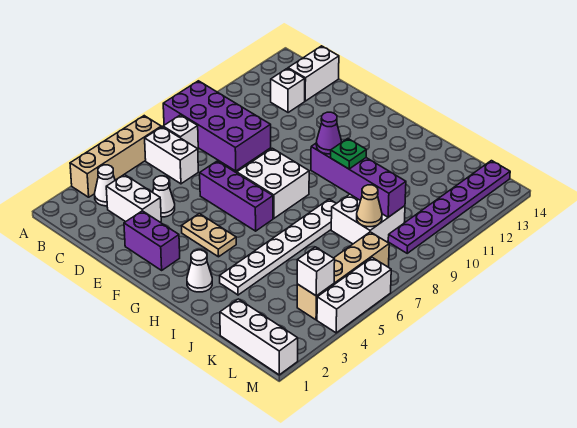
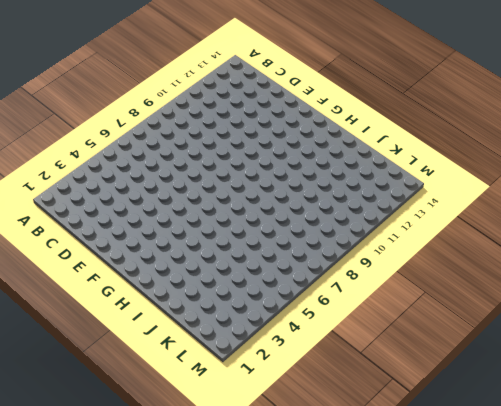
none -> tan 1x4 brick [70,116,161,197]
none -> purple 2x4 brick [163,81,271,171]
none -> white 1x1 cone [95,165,115,206]

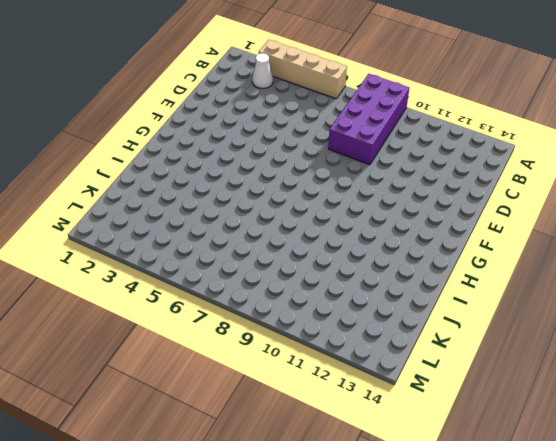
none -> white 1x2 brick [145,127,198,184]
none -> white 1x1 brick [163,115,198,149]
none -> white 1x2 brick [106,175,161,222]

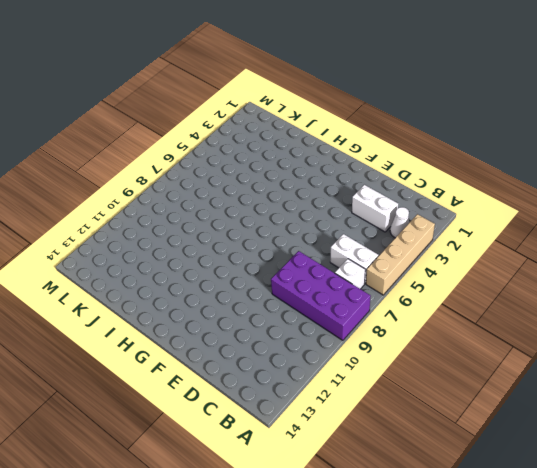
none -> white 1x1 brick [271,68,305,113]
none -> white 1x2 brick [288,46,339,101]
none -> white 1x1 cone [153,176,175,217]

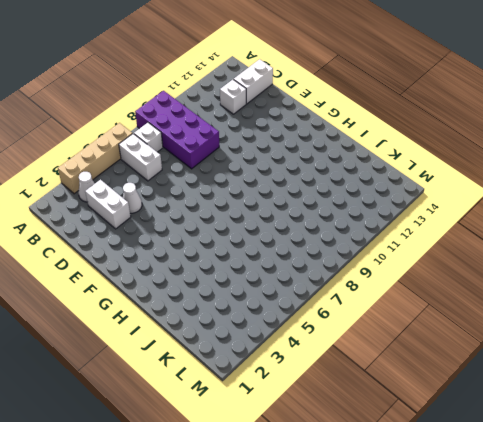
none -> purple 1x2 brick [124,211,180,270]
none -> purple 1x3 brick [200,161,273,231]
none -> tan 1x2 plate [182,214,236,257]

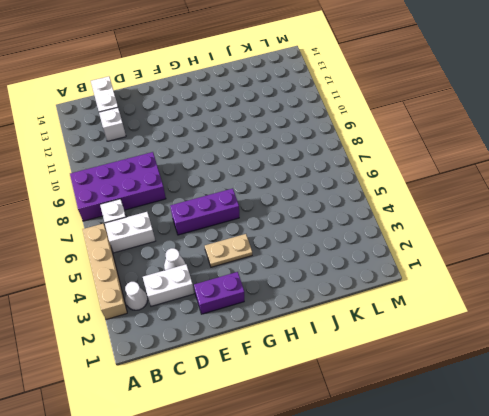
none -> white 2x2 brick [237,148,309,218]
none -> white 1x1 cone [187,250,212,292]
none -> white 1x6 plate [220,199,336,295]

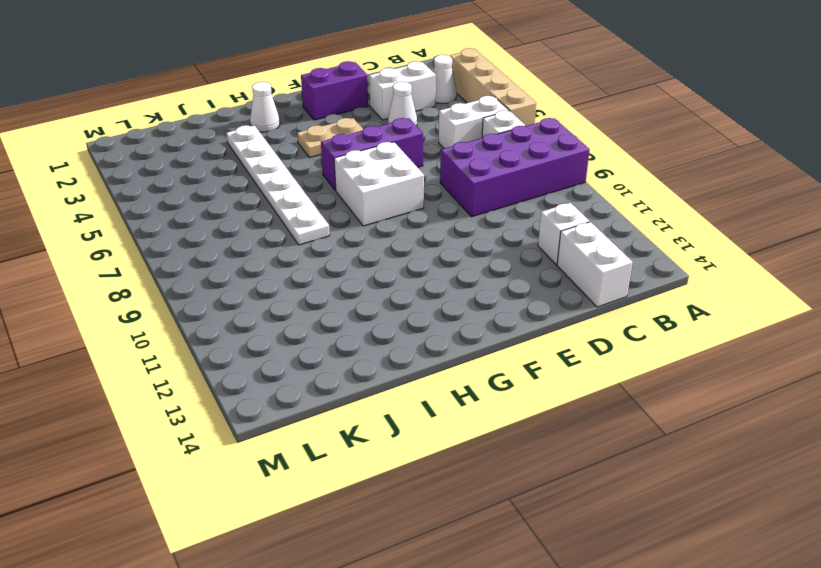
none -> white 2x2 brick [331,194,405,244]
none -> white 1x3 brick [220,299,298,375]
none -> tan 1x4 brick [297,232,389,320]

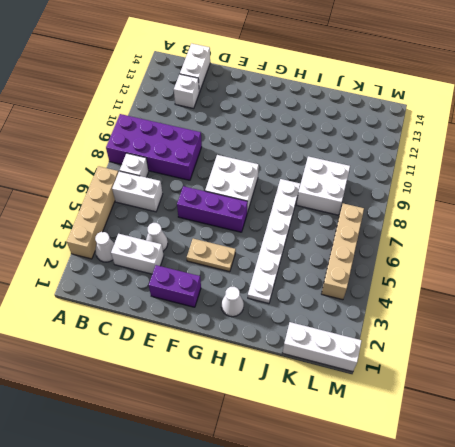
none -> purple 1x6 plate [388,161,510,253]
none -> white 1x3 brick [317,258,391,333]
none -> purple 1x4 brick [311,144,406,217]

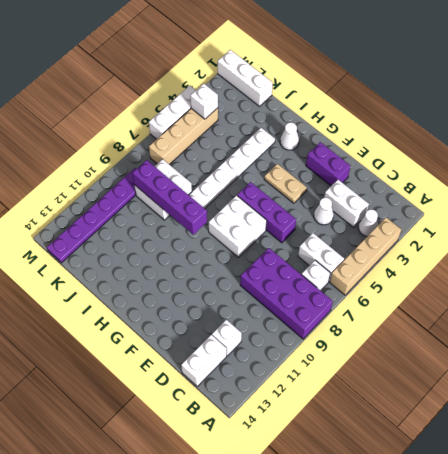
none -> tan 1x1 cone [357,185,382,227]
none -> purple 1x1 cone [316,112,341,154]
none -> green 1x1 plate [331,139,366,169]

